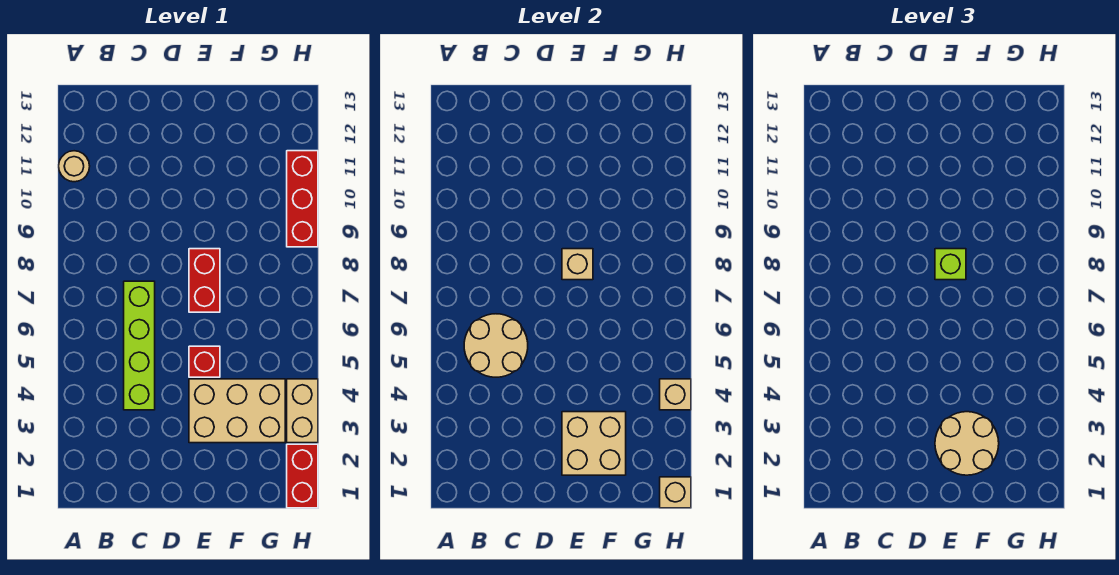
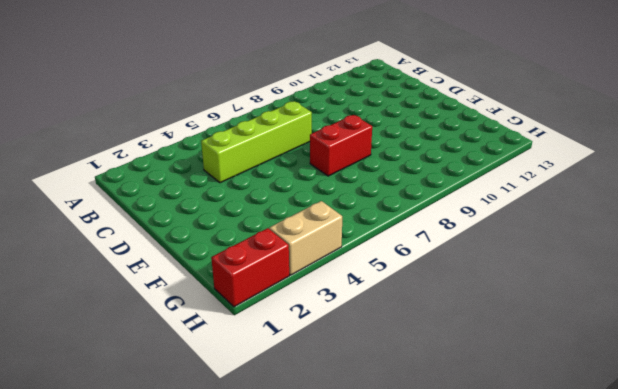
none -> tan 1x1 round brick [59,151,90,182]
none -> tan 2x3 brick [189,379,285,443]
none -> red 1x1 brick [189,346,220,377]

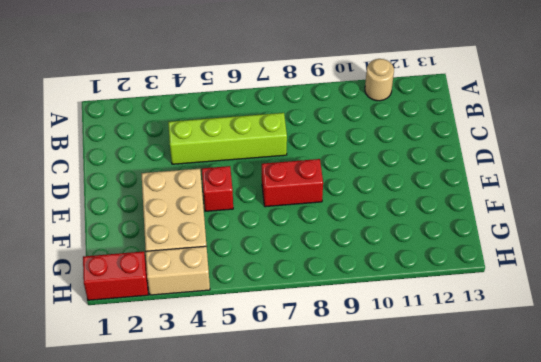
none -> red 1x3 brick [287,151,318,247]
none -> tan 2x2 round brick [464,314,528,377]
none -> tan 2x2 brick [562,412,626,475]

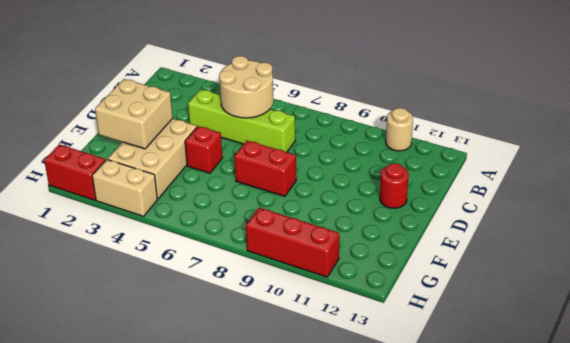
red 1x1 round brick [380,163,409,208] -> none
none -> tan 1x1 brick [562,249,593,280]
none -> tan 1x1 brick [660,477,691,508]
none -> tan 1x1 brick [660,379,691,410]

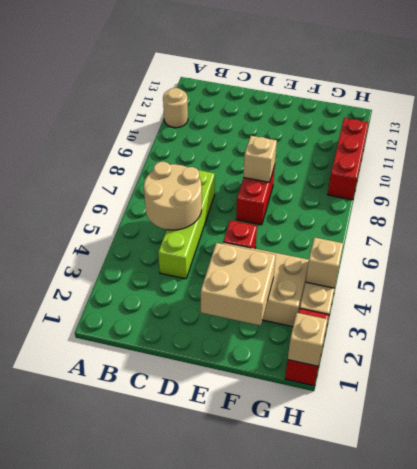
none -> tan 2x2 round brick [935,412,999,475]
none -> lime 1x1 brick [935,249,966,280]

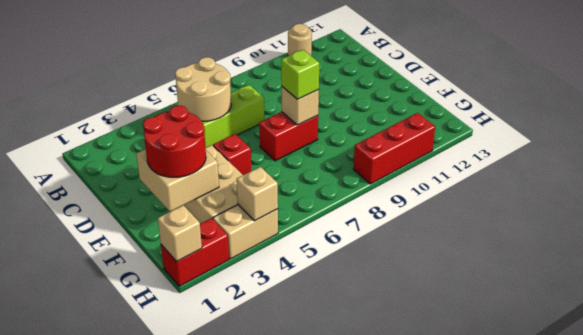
red 2x2 round brick [143,106,206,177] -> tan 2x2 round brick [935,412,999,475]

